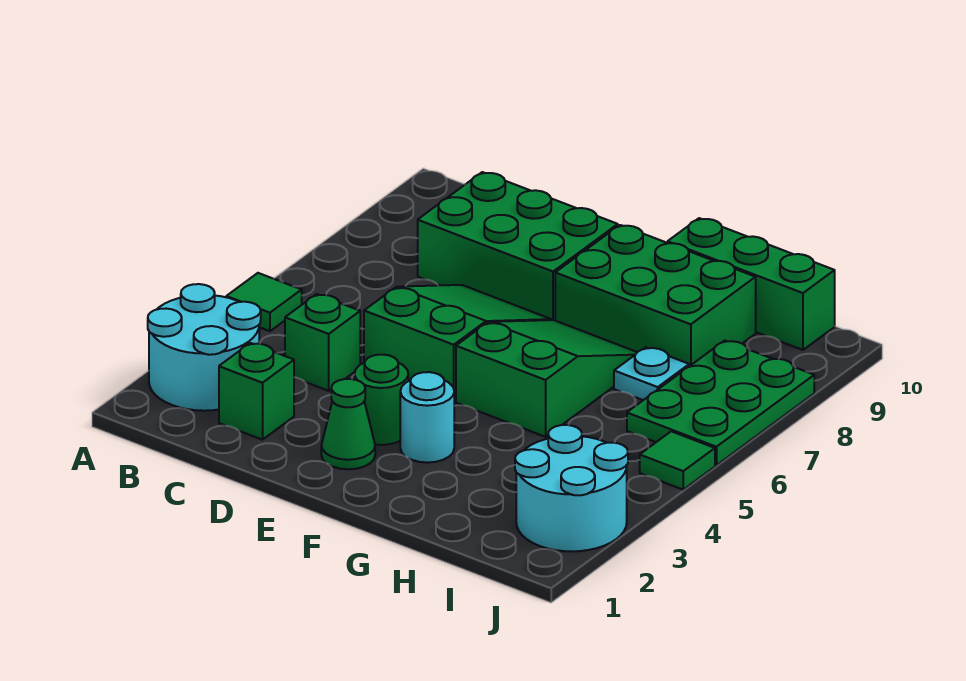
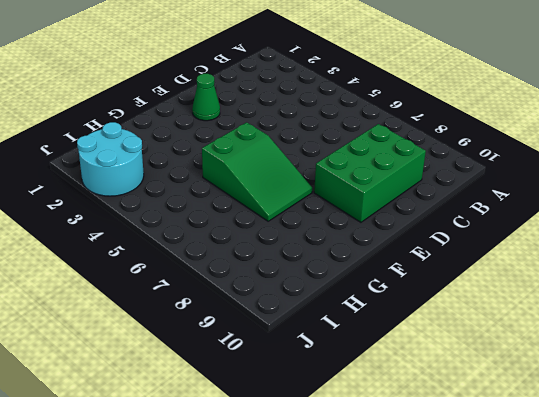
none -> cyan 2x2 round brick [148,284,261,411]
none -> green 1x1 tile [226,273,302,331]
none -> green 1x1 brick [219,343,294,440]

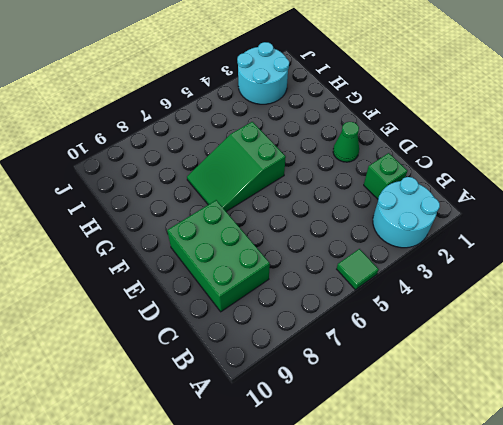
none -> green 1x1 brick [285,294,360,391]
none -> green 2x3 slope [364,285,552,401]
none -> green 1x1 round brick [354,355,408,445]

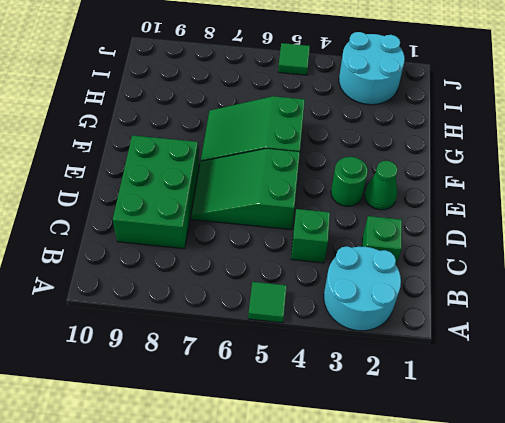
none -> cyan 1x1 round brick [400,372,454,463]
none -> green 2x3 brick [555,225,756,366]
none -> green 1x3 brick [668,218,835,350]

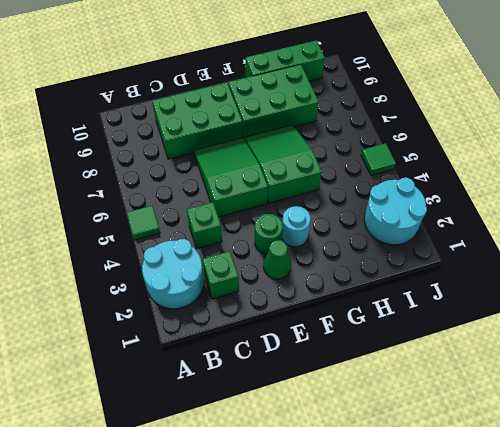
none -> cyan 1x1 plate [614,347,689,400]
none -> green 2x3 plate [627,341,814,465]

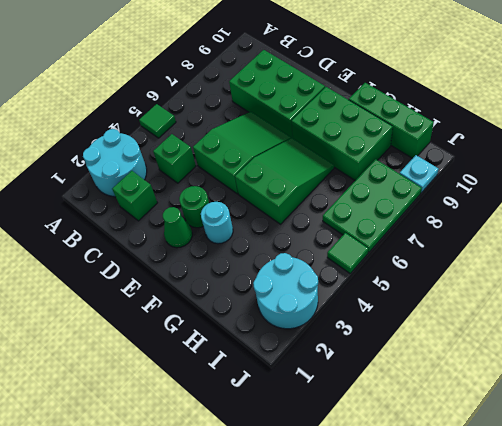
cyan 1x1 plate [400,155,439,193] -> cyan 1x1 plate moved to [614,347,689,400]

